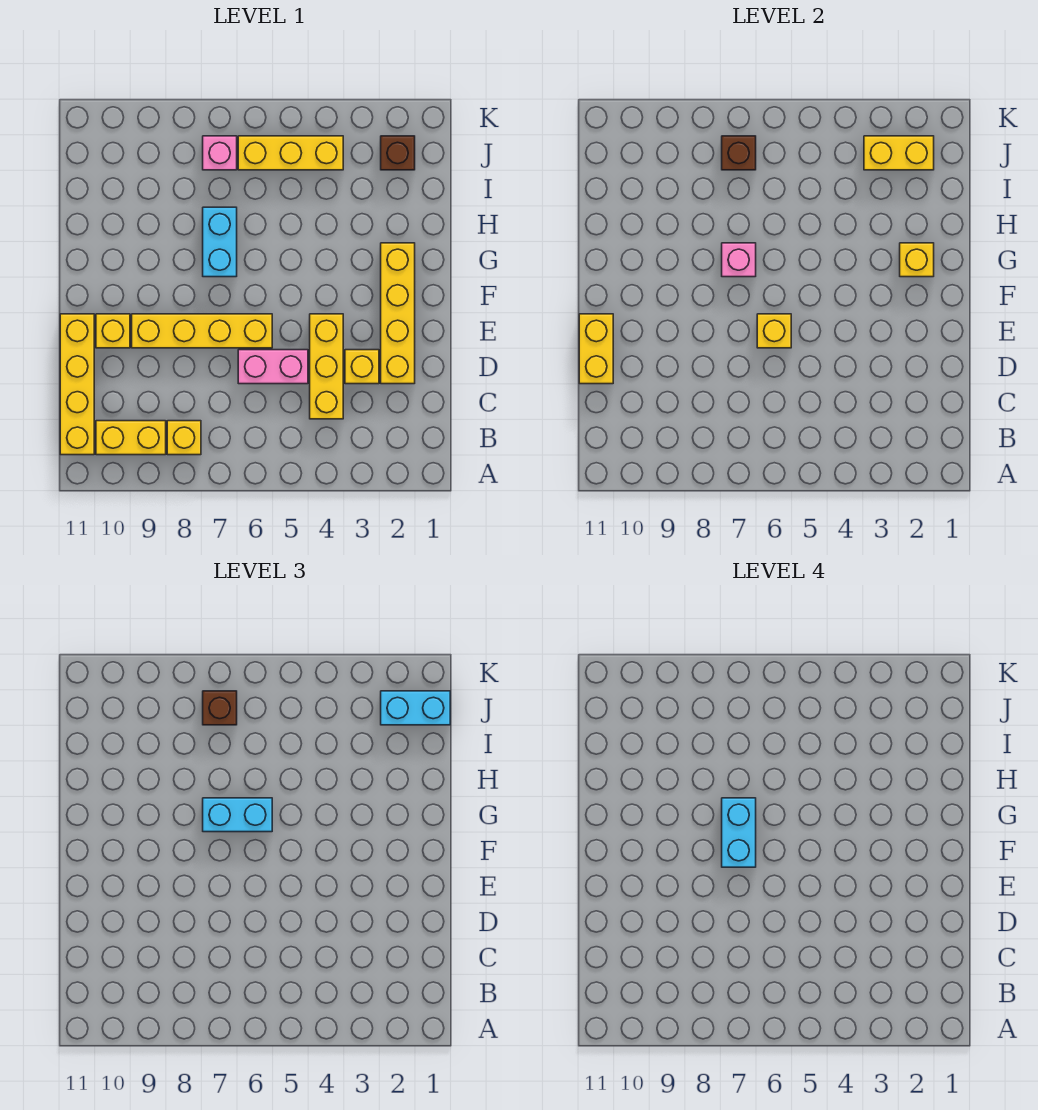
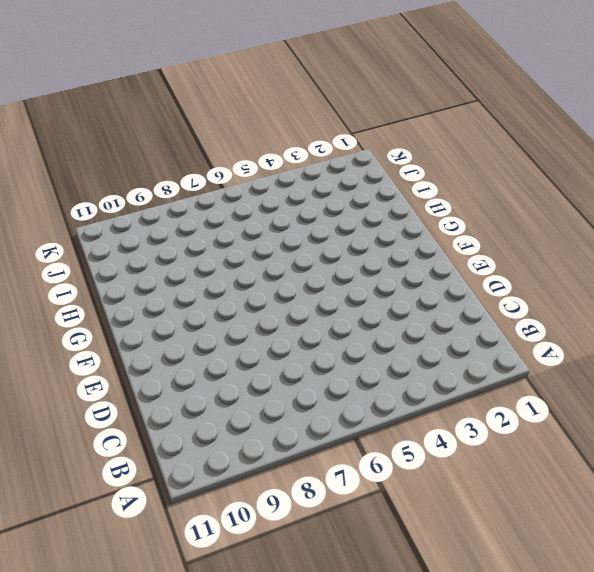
none -> yellow 1x1 brick [167,421,201,455]
none -> yellow 1x2 brick [96,421,166,455]
none -> yellow 1x4 brick [60,314,94,455]

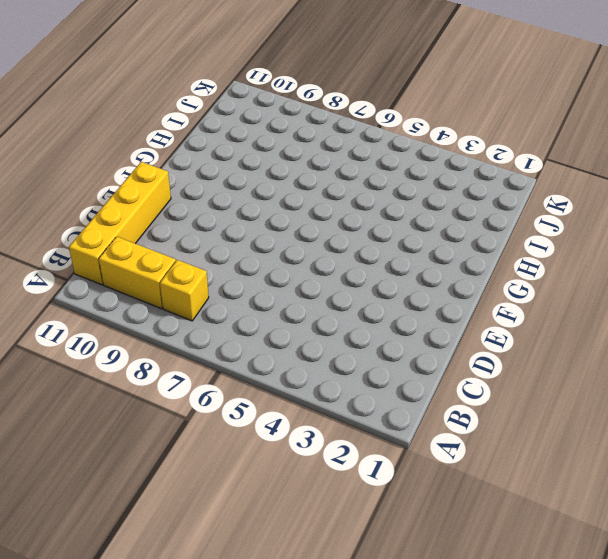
none -> yellow 1x3 brick [310,314,343,419]
none -> yellow 1x4 brick [381,243,415,384]
none -> yellow 1x1 brick [345,350,379,384]

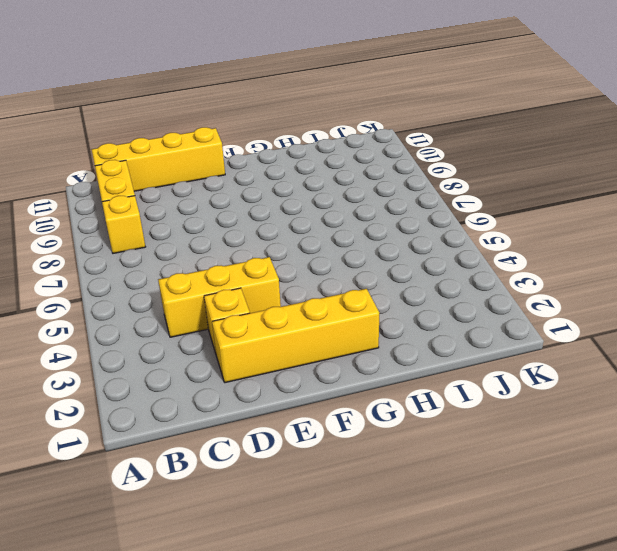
none -> pink 1x2 brick [238,350,308,384]
none -> yellow 1x4 brick [132,314,272,348]
none -> yellow 1x1 brick [96,314,130,348]

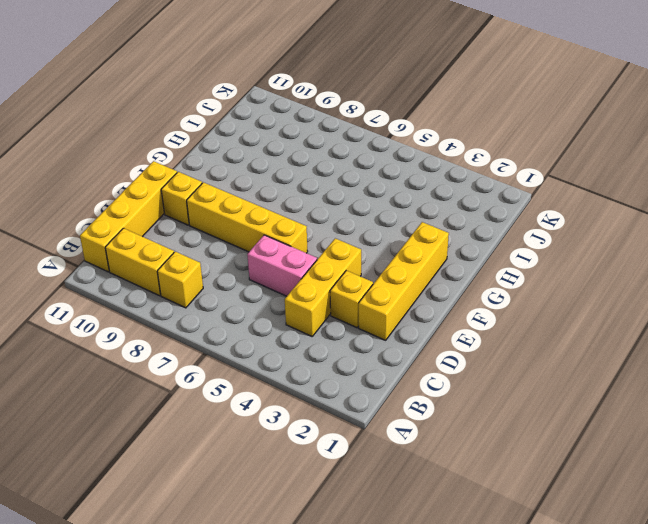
none -> cyan 1x2 brick [203,207,237,277]
none -> brown 1x1 brick [381,136,415,170]
none -> yellow 1x3 brick [238,136,343,170]

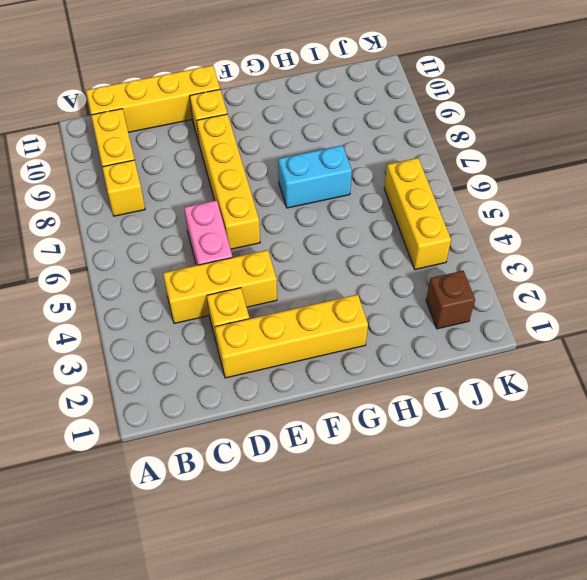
none -> pink 1x1 brick [203,136,237,170]
none -> yellow 1x2 brick [579,314,613,384]
none -> yellow 1x1 brick [757,314,791,348]

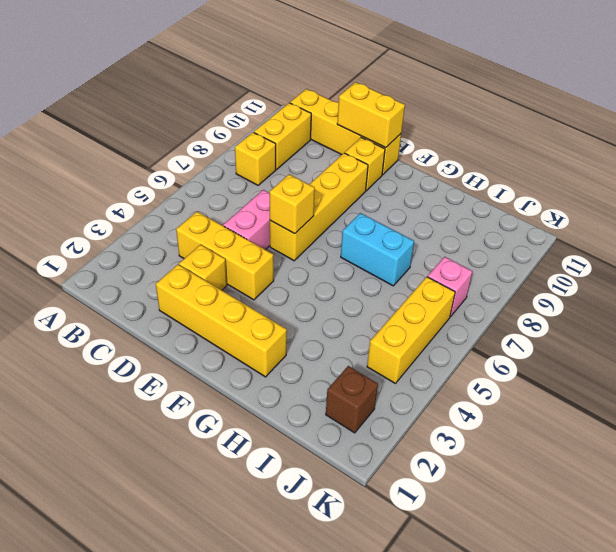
none -> yellow 1x1 brick [900,243,934,277]
none -> pink 1x1 brick [722,243,756,277]
none -> yellow 1x2 brick [864,136,934,170]

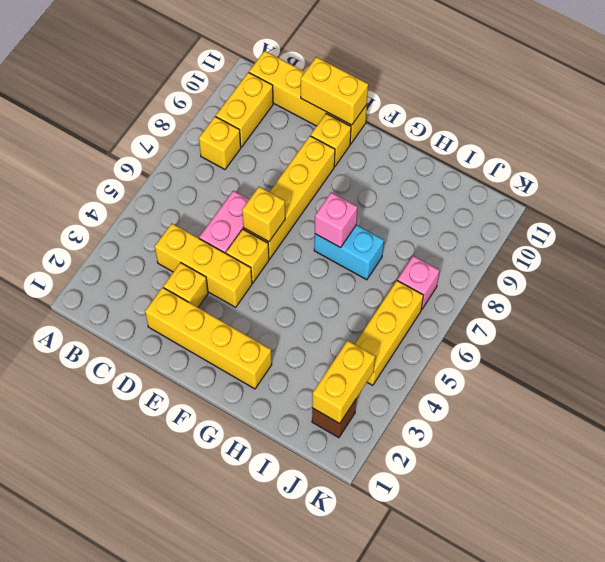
yellow 1x1 brick [226,229,269,283] -> yellow 1x1 brick moved to [900,243,934,277]
none -> brown 1x1 brick [722,136,756,170]
none -> cyan 1x2 brick [203,798,272,832]
none -> cyan 1x2 brick [381,691,450,725]

